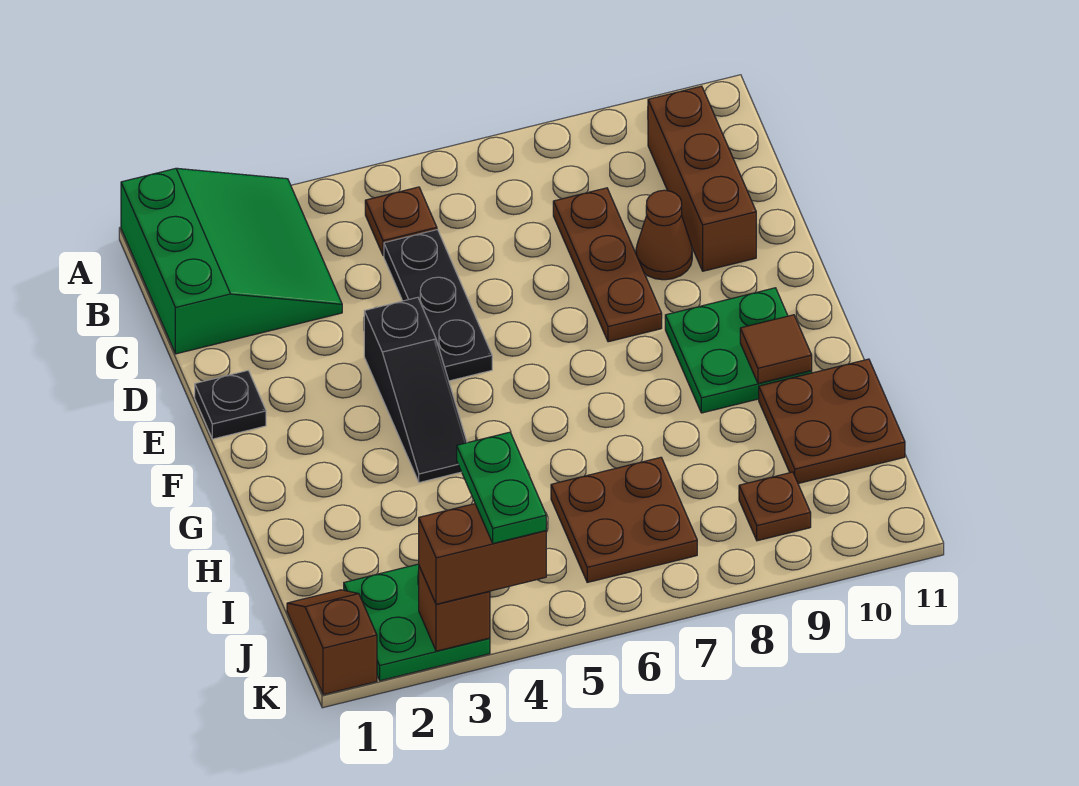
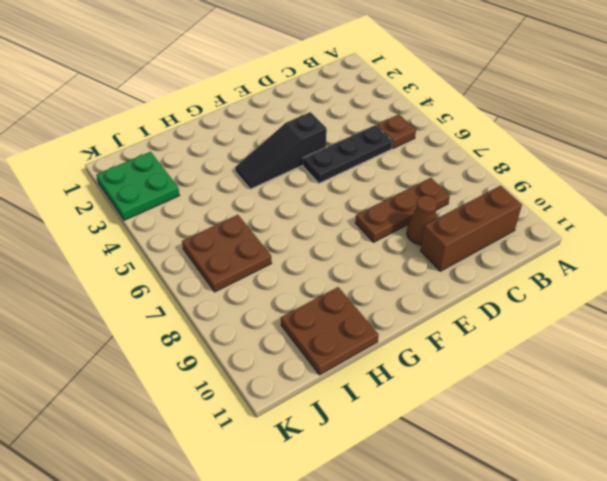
none -> green 3x3 slope [121,168,342,354]
none -> black 1x1 plate [195,371,266,439]
none -> green 2x2 plate [665,288,812,413]

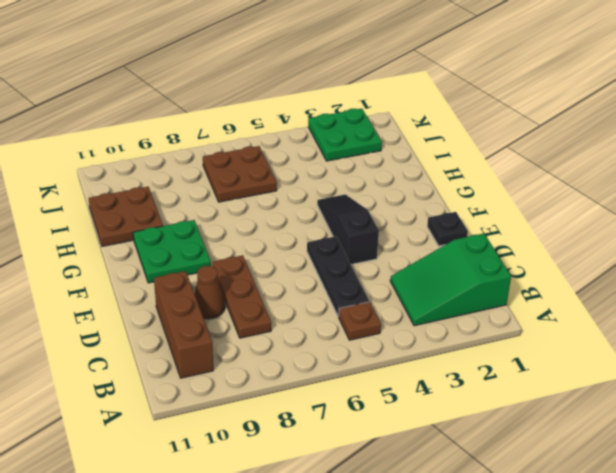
green 2x3 slope [390,233,511,326] -> green 3x3 slope [121,168,342,354]
none -> brown 1x2 slope [287,590,377,695]
none -> brown 1x1 plate [739,472,811,541]
none -> brown 1x1 tile [740,315,812,383]

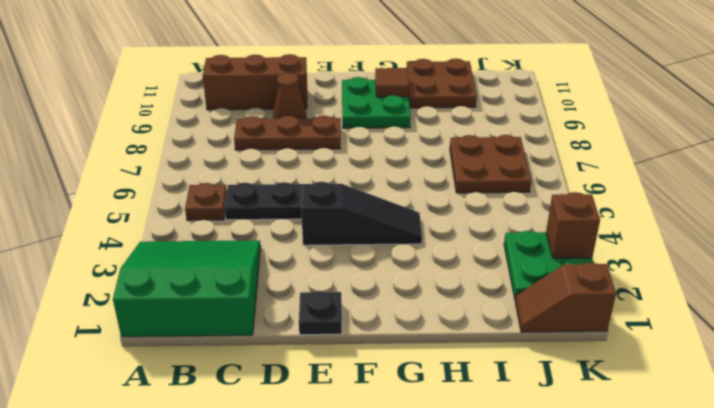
none -> brown 1x1 plate [739,472,811,541]
none -> brown 1x2 brick [419,504,546,604]
none -> green 1x2 plate [457,432,546,543]

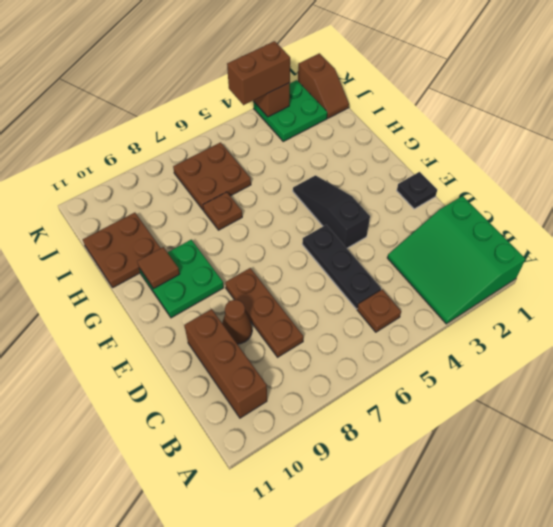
brown 1x1 plate [203,192,242,230] -> brown 1x1 plate moved to [739,472,811,541]
none -> green 1x2 plate [457,432,546,543]

